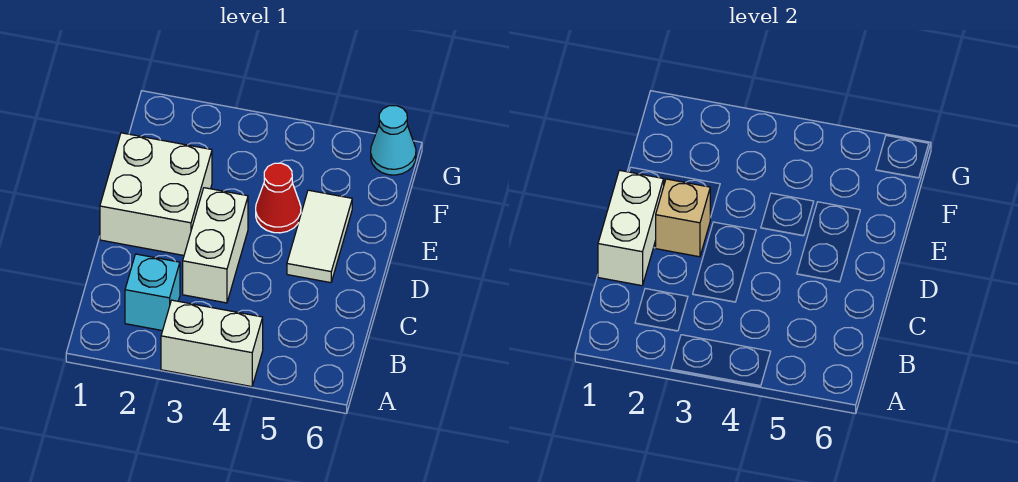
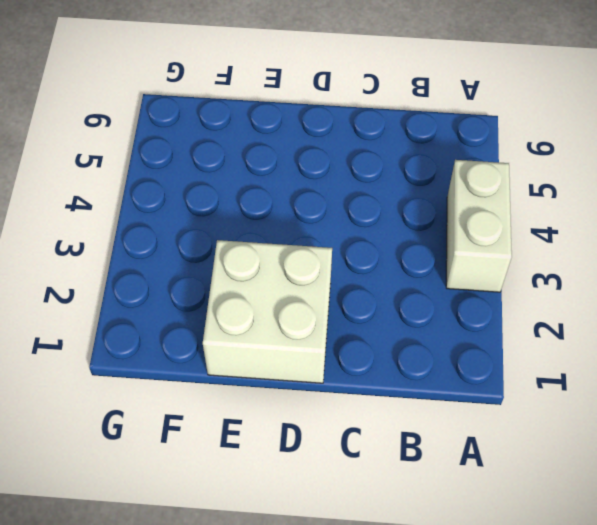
none -> cyan 1x1 brick [125,254,180,331]
none -> white 1x2 brick [183,188,248,303]

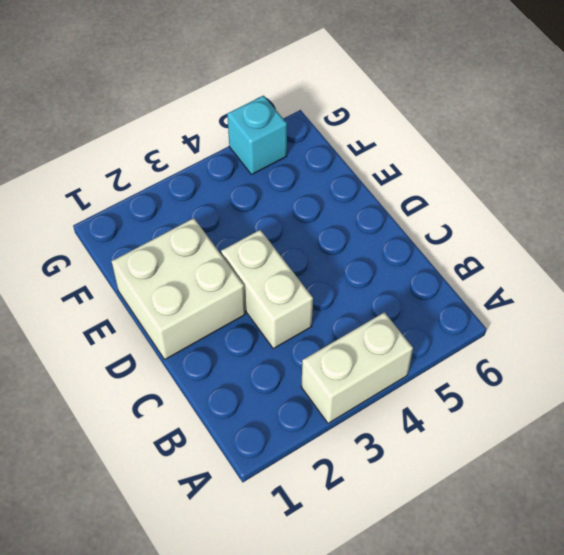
cyan 1x1 brick [227,96,287,174] -> cyan 1x1 brick moved to [125,254,180,331]
none -> white 1x2 tile [287,190,352,283]
none -> red 1x1 cone [256,163,301,233]

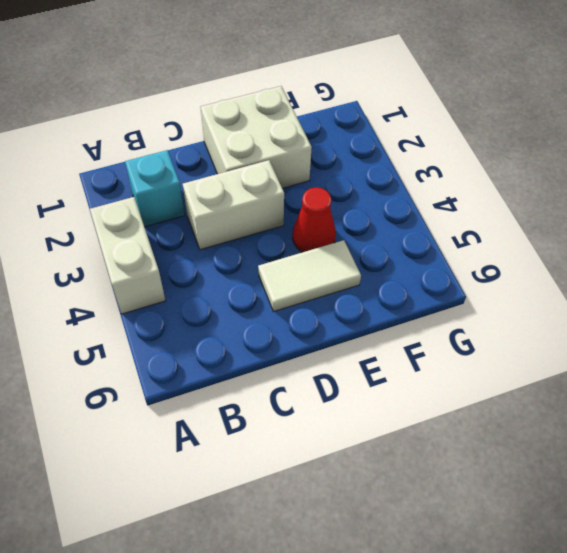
none -> cyan 1x1 cone [371,106,416,175]
none -> white 1x2 brick [598,170,664,286]

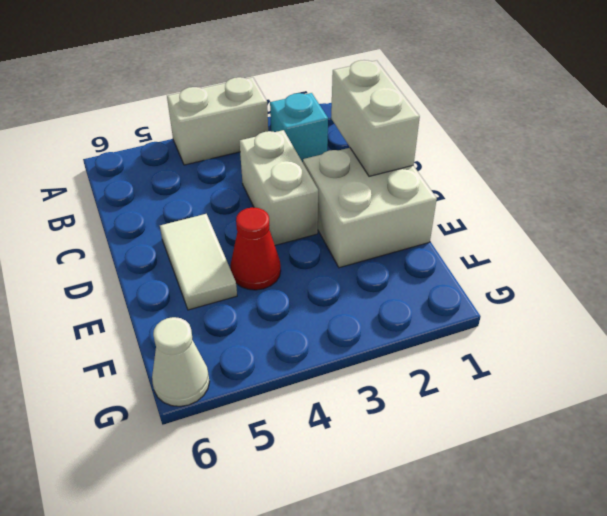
white 1x1 cone [152,317,210,406] -> cyan 1x1 cone [371,106,416,175]
none -> tan 1x1 brick [656,179,710,257]

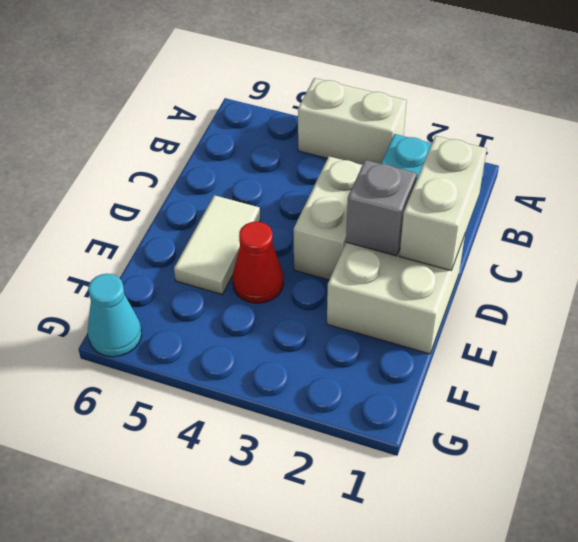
grey 1x1 brick [346,160,417,256] -> tan 1x1 brick [656,179,710,257]

